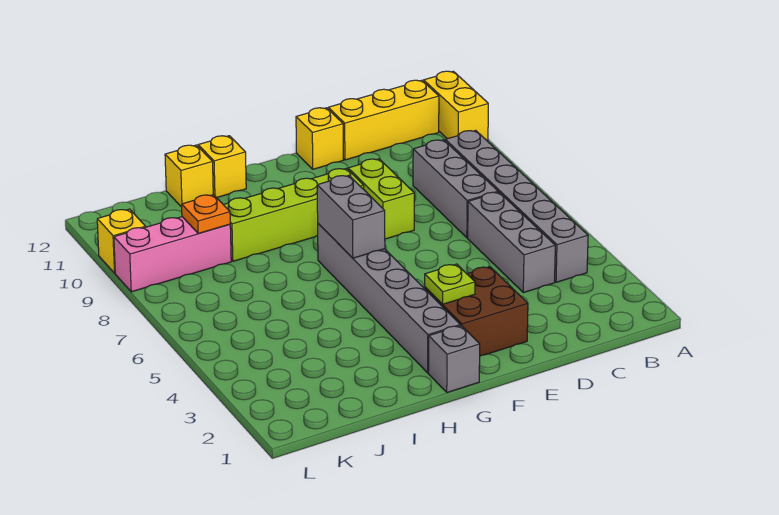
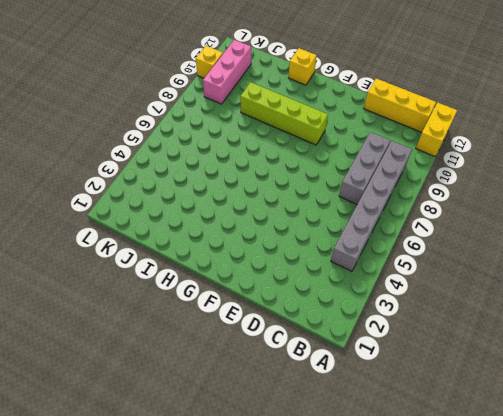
pink 1x3 brick [203,40,251,104] -> pink 1x3 brick turned to [114,217,231,292]
none -> grey 1x3 brick [468,192,555,293]
none -> brown 2x2 brick [425,267,528,356]
none -> lime 1x2 brick [348,159,414,239]

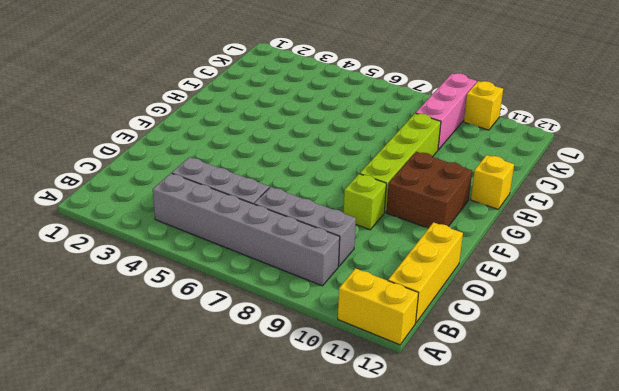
lime 1x1 brick [343,174,386,230] -> lime 1x2 brick [348,159,414,239]
brown 2x2 brick [386,152,472,228] -> brown 2x2 brick moved to [425,267,528,356]
none -> yellow 1x1 brick [296,108,343,169]
none -> grey 1x1 brick [428,326,480,393]
none -> grey 1x6 brick [318,224,460,373]

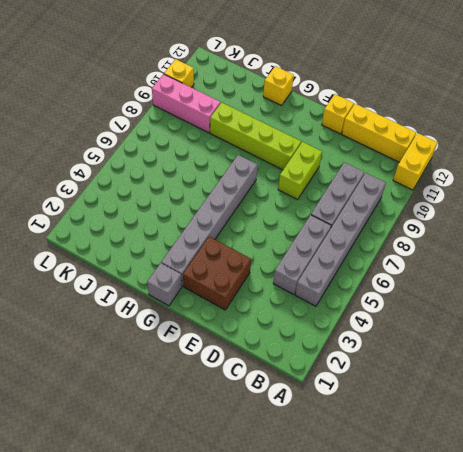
none -> yellow 1x1 brick [165,145,213,207]
none -> lime 1x1 plate [425,264,475,304]
none -> grey 1x2 brick [317,175,385,258]

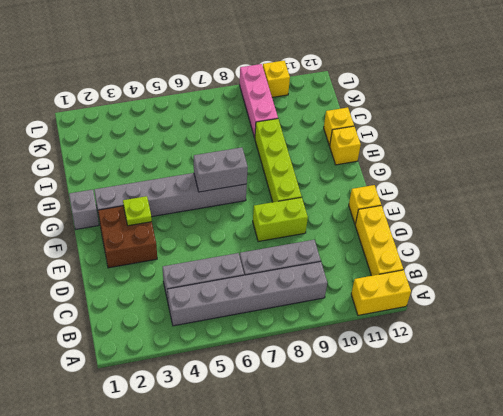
none -> orange 1x1 plate [182,195,230,233]

